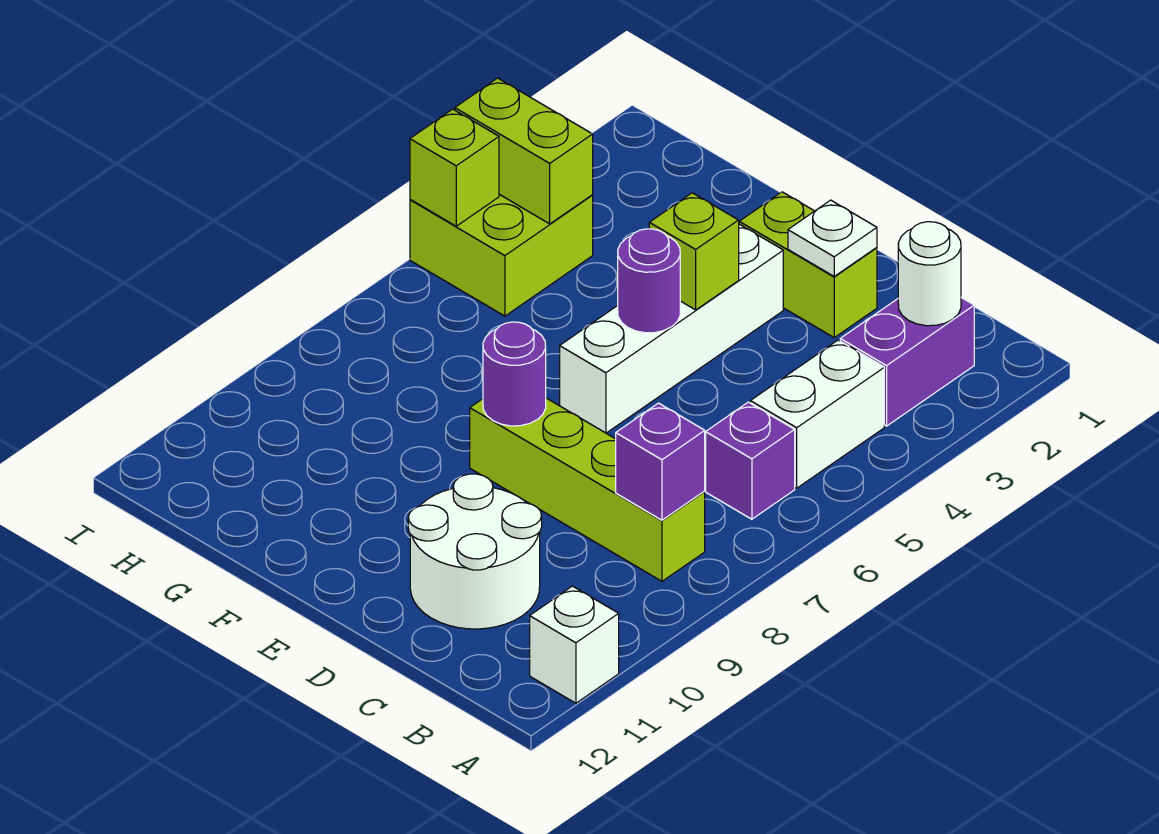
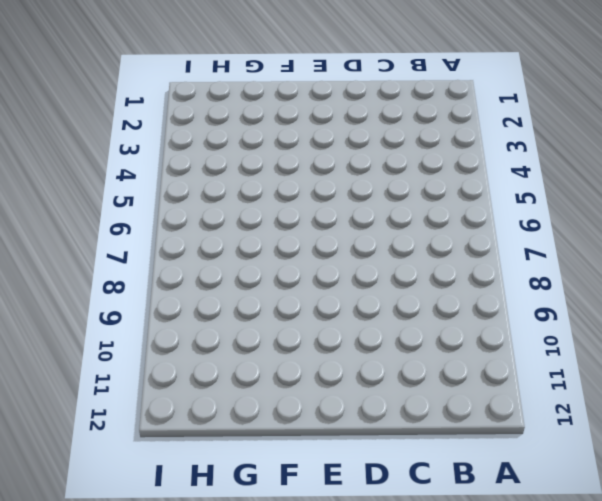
none -> white 1x1 brick [530,586,619,703]
none -> purple 1x2 brick [840,298,974,426]
none -> white 1x2 brick [750,340,884,488]

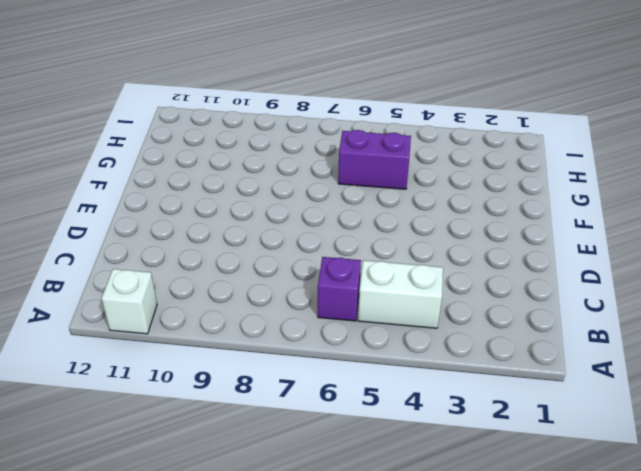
purple 1x2 brick [338,130,411,189] -> purple 1x2 brick moved to [840,298,974,426]
none -> lime 1x4 brick [470,398,705,581]
none -> white 2x2 round brick [408,474,542,629]
none -> lime 1x2 brick [739,192,877,337]

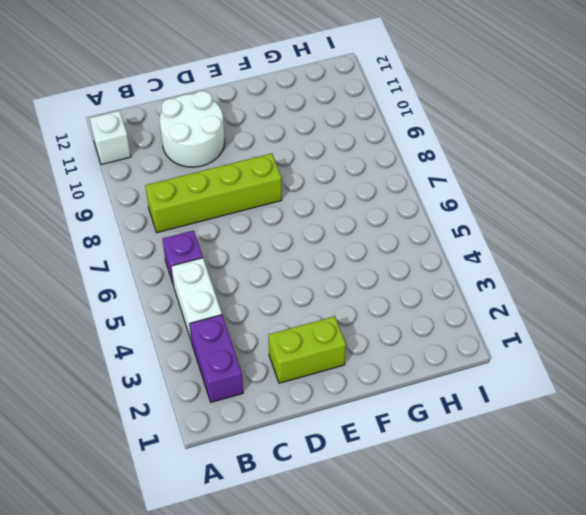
none -> white 1x4 brick [560,224,783,433]
none -> lime 2x2 brick [410,194,593,316]
none -> white 1x1 round brick [898,222,961,326]

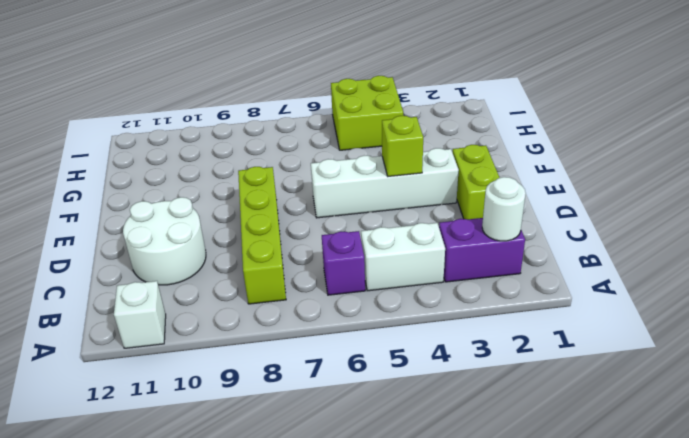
none -> purple 1x1 brick [616,403,705,520]
none -> white 1x1 plate [788,200,877,276]
none -> purple 1x1 round brick [618,229,680,333]

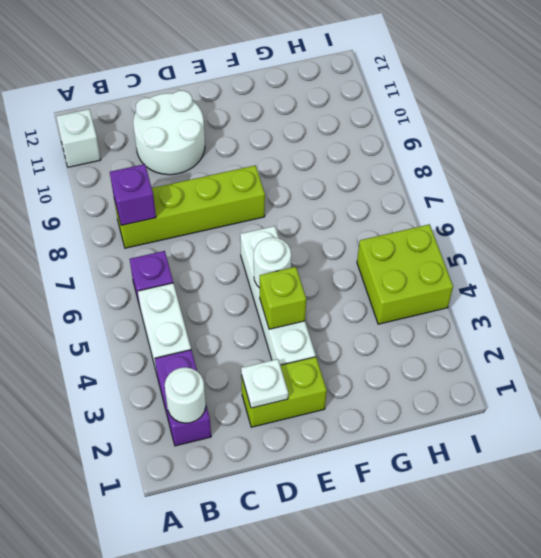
white 1x1 round brick [254,237,291,288] -> purple 1x1 round brick [618,229,680,333]
none -> purple 1x1 round brick [483,322,546,426]
none -> lime 1x2 brick [455,78,593,224]
none -> lime 1x1 brick [410,109,499,226]

